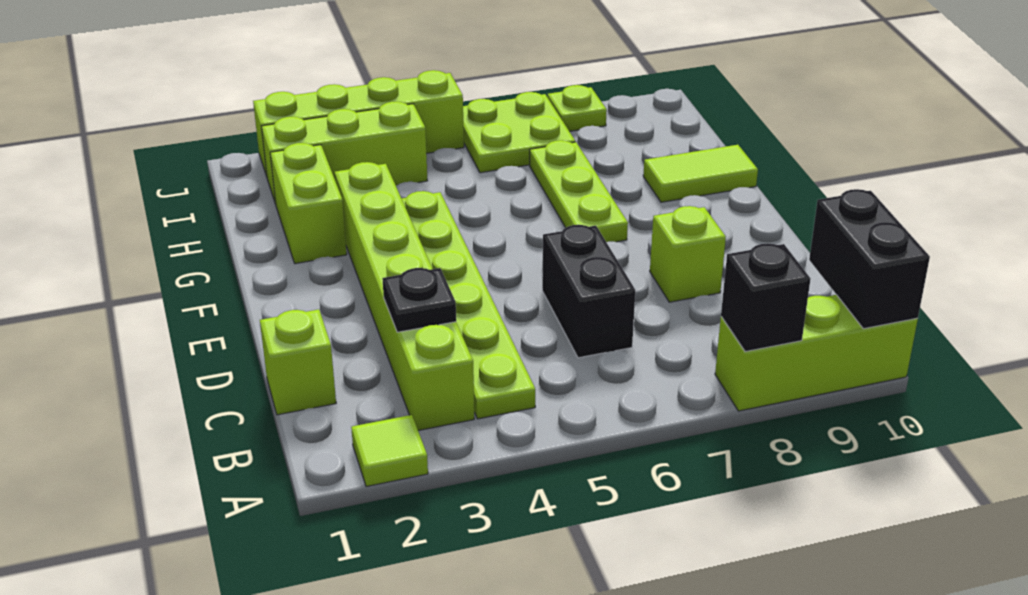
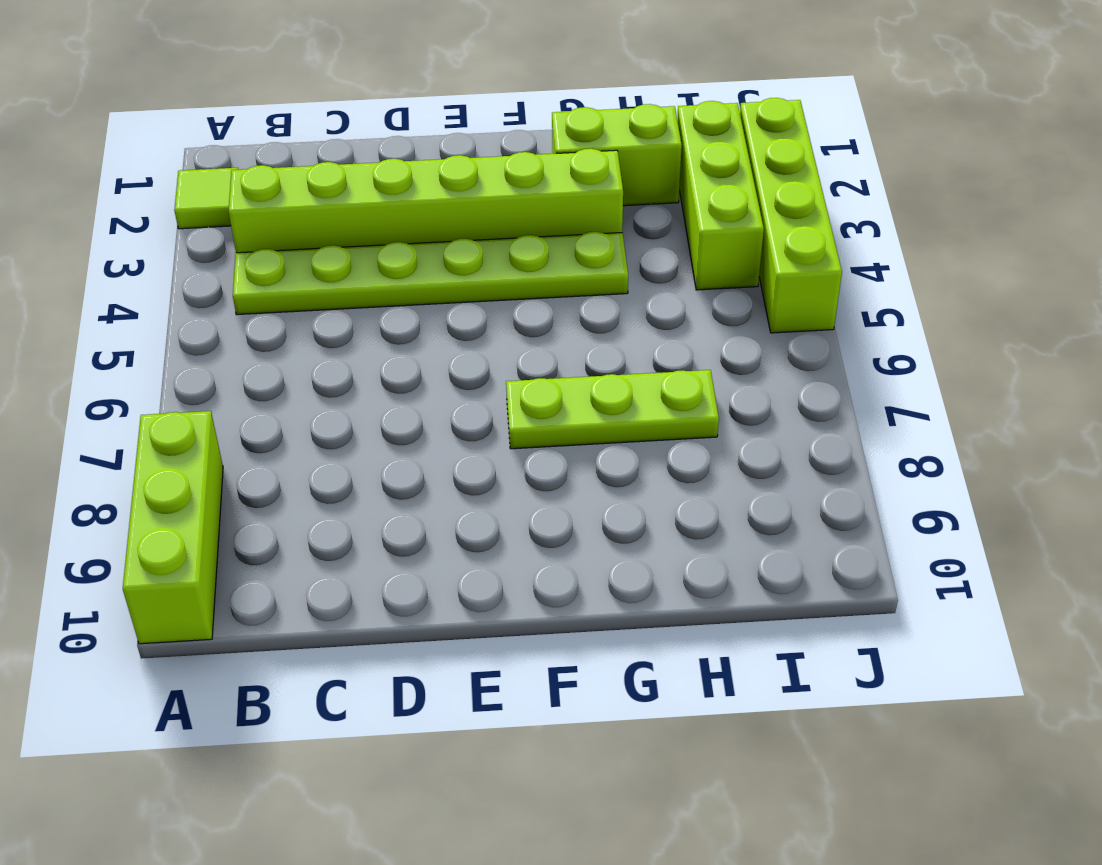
none -> lime 1x1 brick [260,310,336,415]
none -> black 1x2 brick [542,225,636,358]
none -> lime 1x1 brick [650,206,726,302]

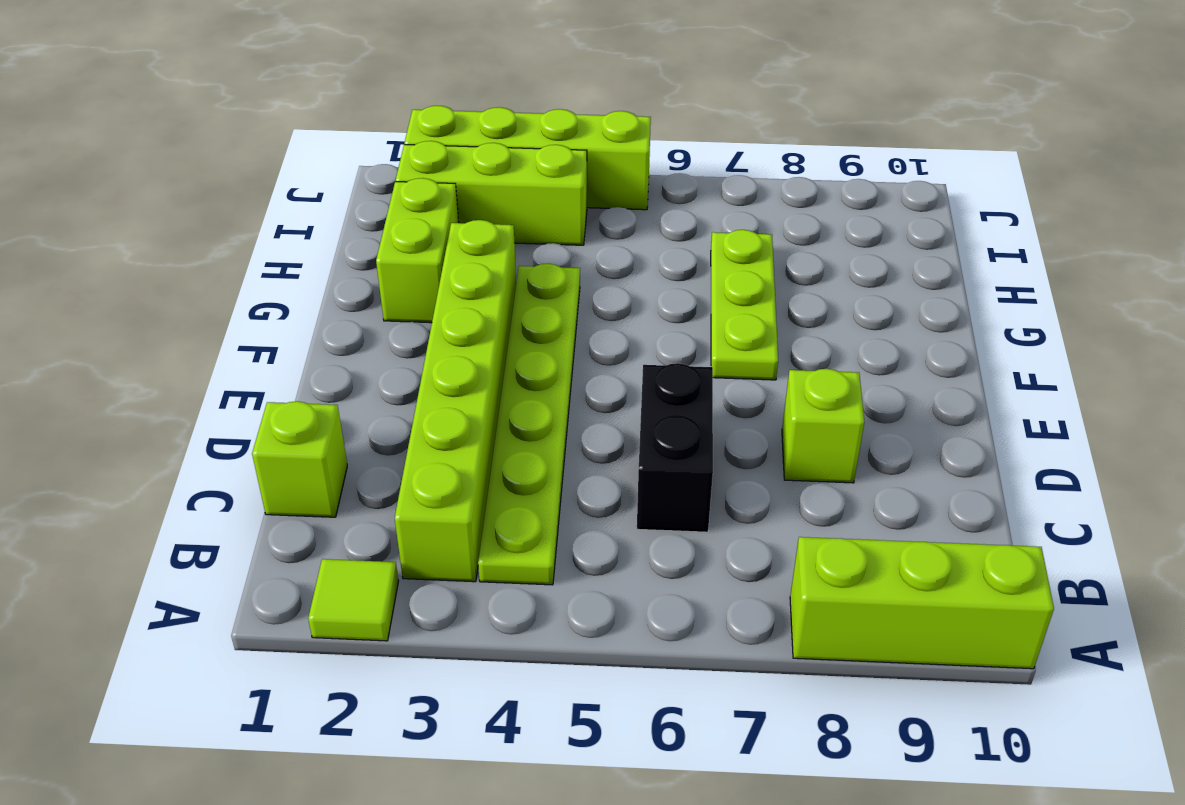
none -> lime 1x2 tile [643,145,758,202]
none -> lime 2x2 plate [463,92,575,173]
none -> lime 1x1 plate [547,85,607,131]

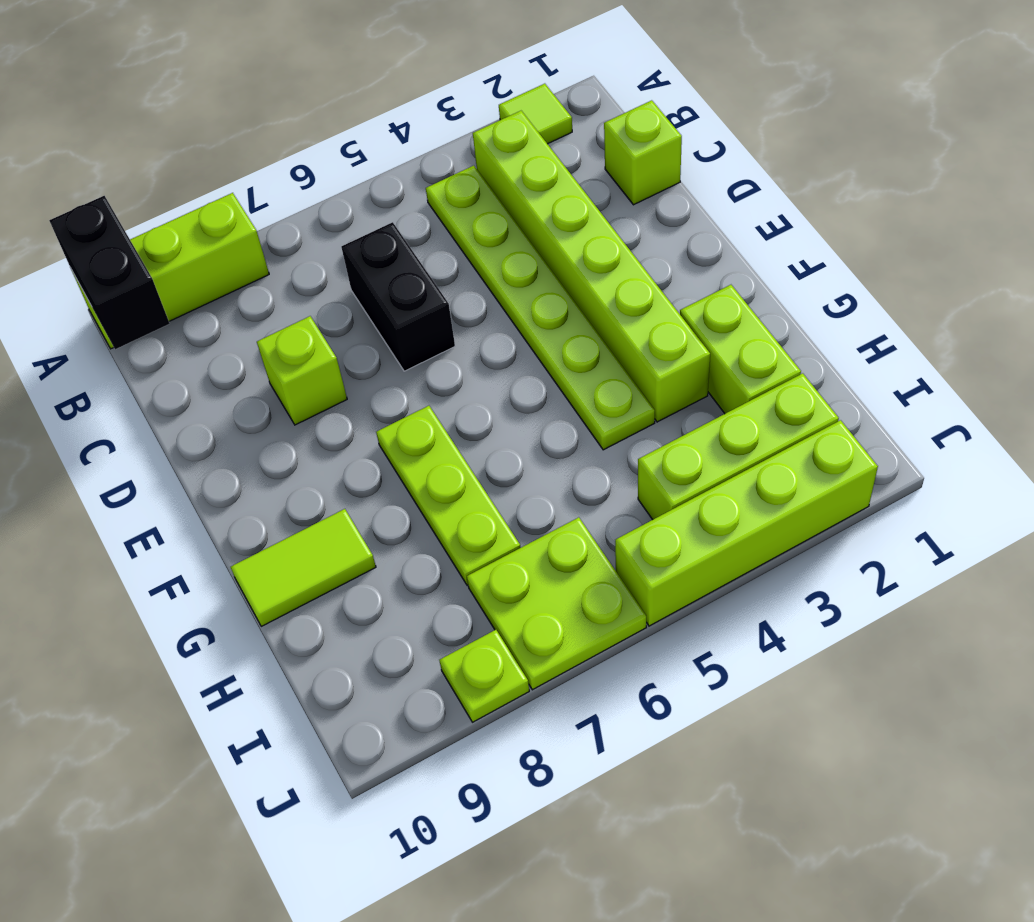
none -> black 1x1 brick [721,243,810,352]
none -> black 1x1 plate [382,268,456,332]

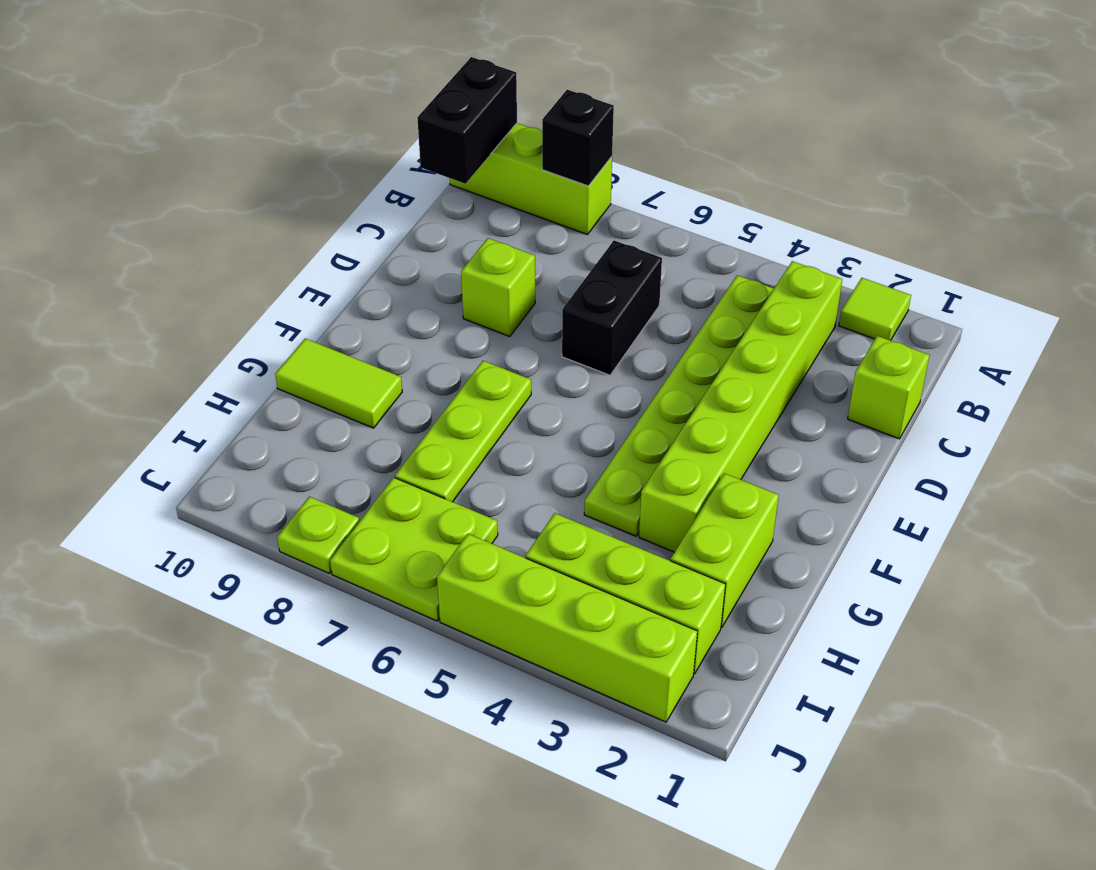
none -> black 1x1 plate [382,268,456,332]

